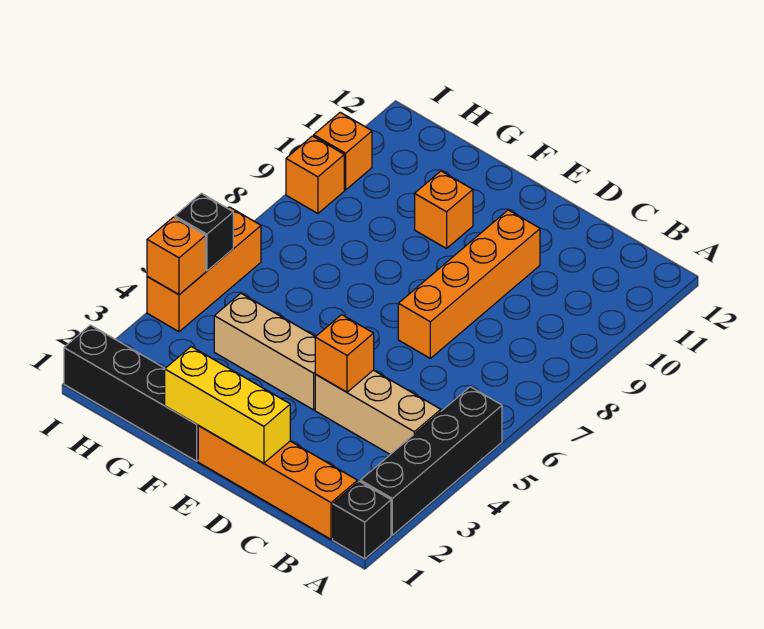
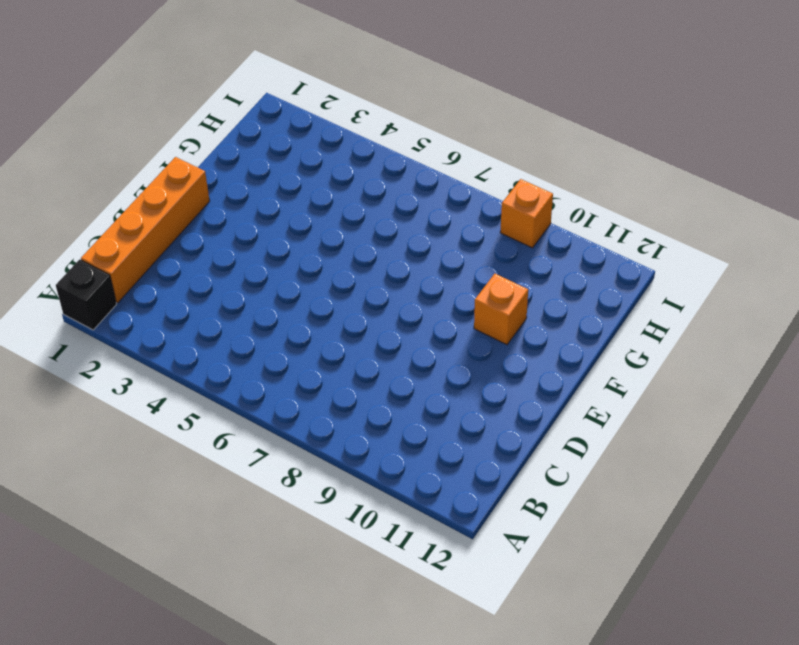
none -> black 1x4 brick [360,387,502,535]
none -> tan 1x3 brick [315,370,441,454]
none -> orange 1x4 brick [398,210,540,358]

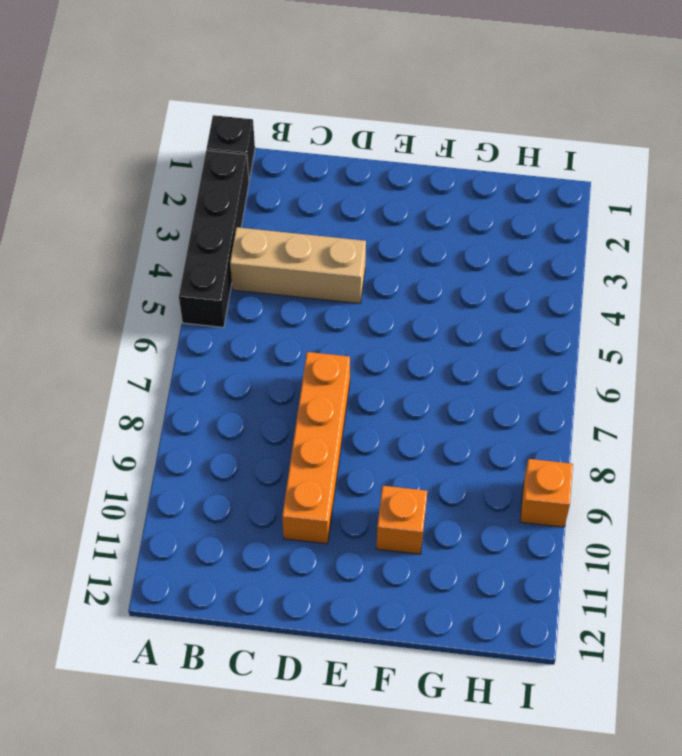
none -> orange 1x4 brick [198,426,358,539]
none -> tan 1x3 brick [214,293,315,410]
none -> black 1x4 brick [64,325,198,461]

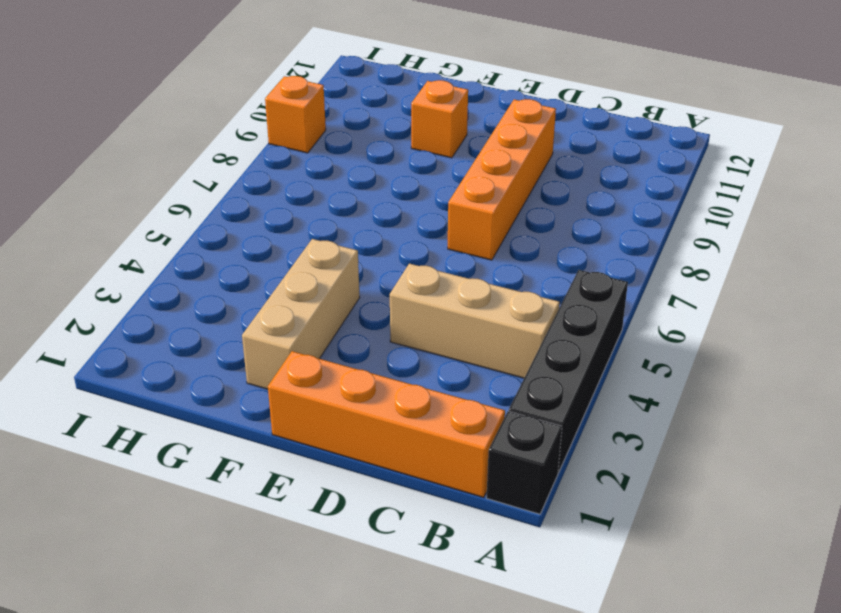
tan 1x3 brick [242,239,360,389] -> tan 1x3 brick turned to [214,293,315,410]
none -> black 1x4 brick [64,325,198,461]
none -> orange 1x3 brick [147,207,261,332]
none -> orange 1x1 brick [314,112,372,190]

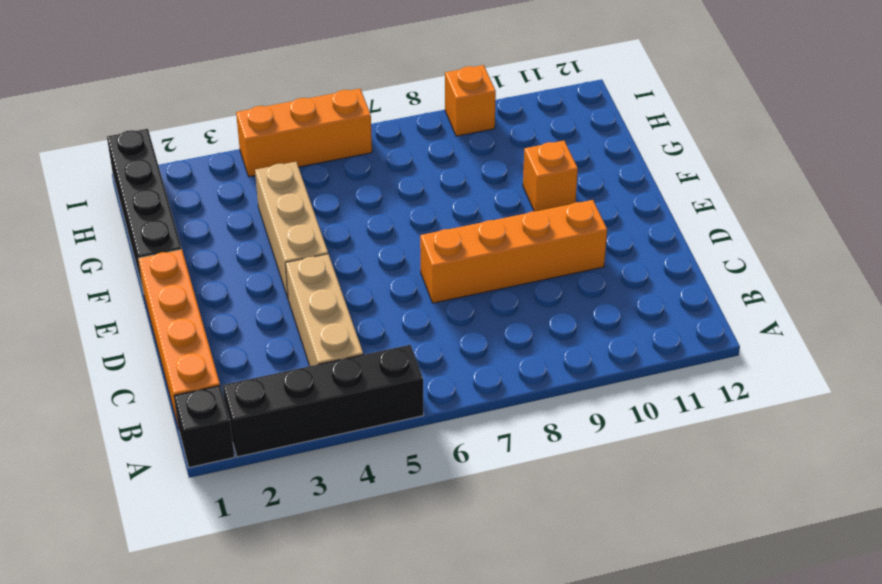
none -> orange 1x1 brick [314,112,372,190]
none -> yellow 1x3 brick [165,347,290,463]
none -> orange 1x1 brick [315,315,374,392]

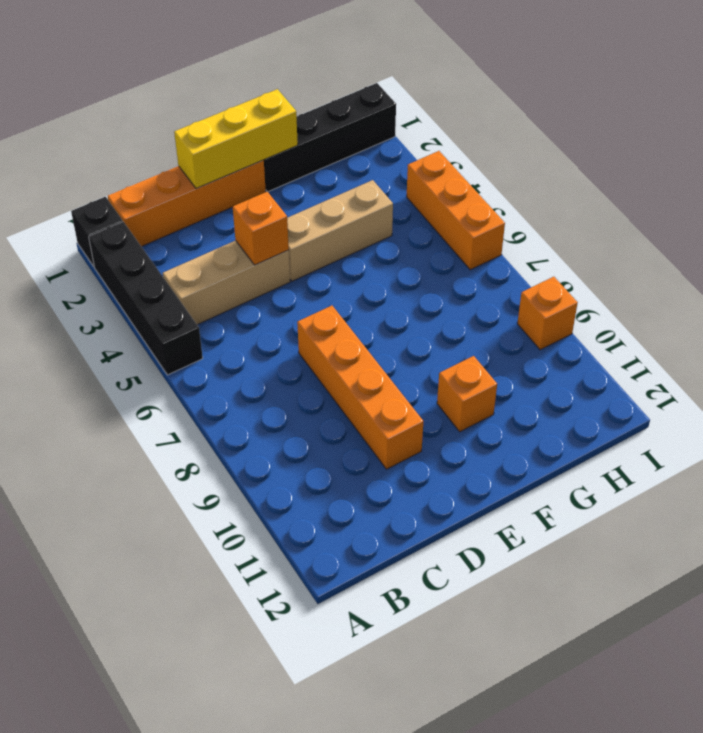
none -> orange 1x1 brick [314,112,372,190]
none -> orange 1x1 brick [147,217,206,295]
none -> black 1x1 brick [175,193,233,271]

